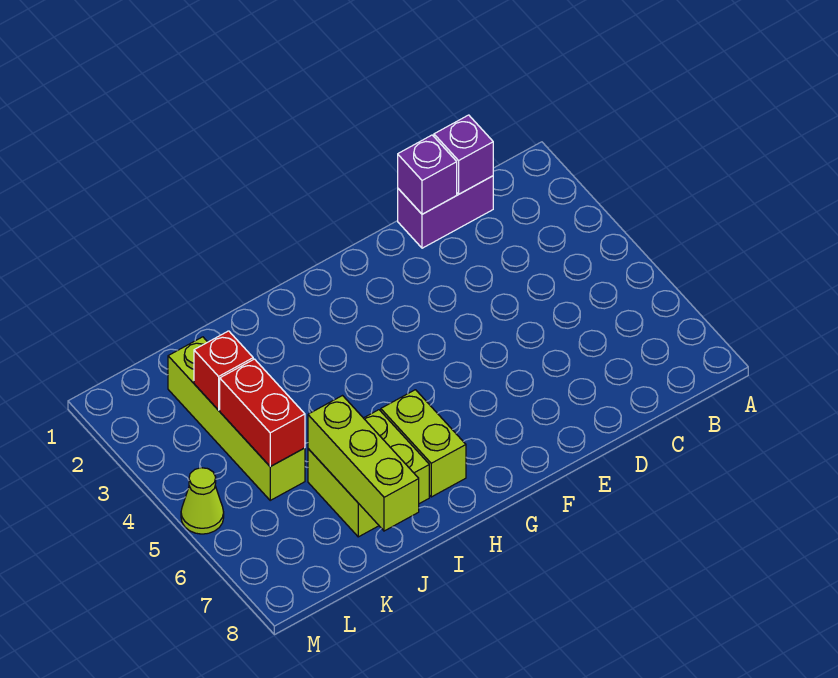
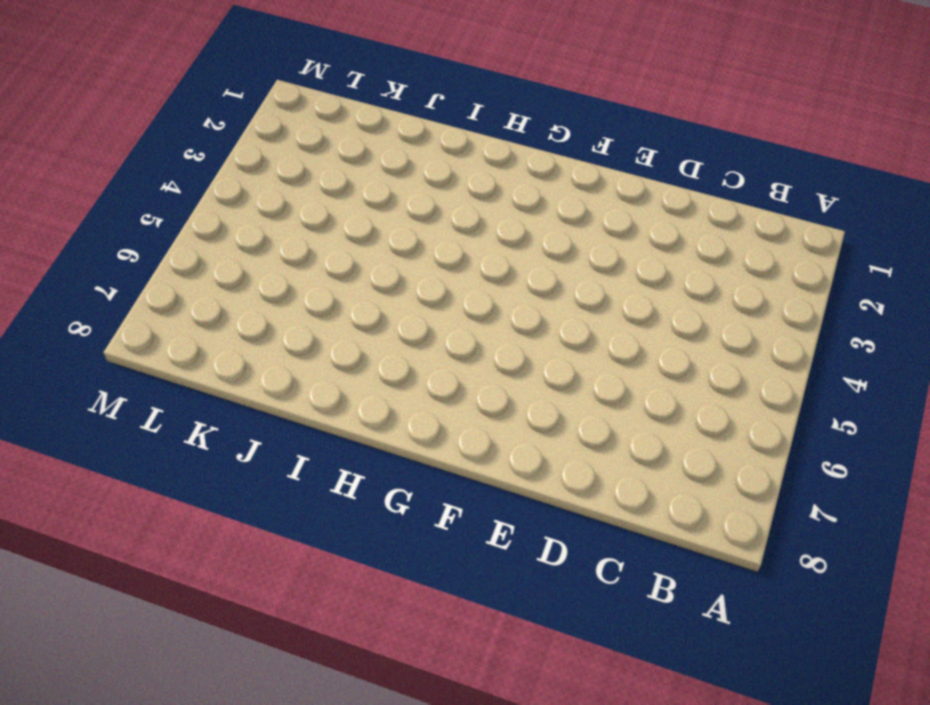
none -> purple 1x2 brick [398,176,493,248]
none -> lime 1x2 brick [381,390,466,497]

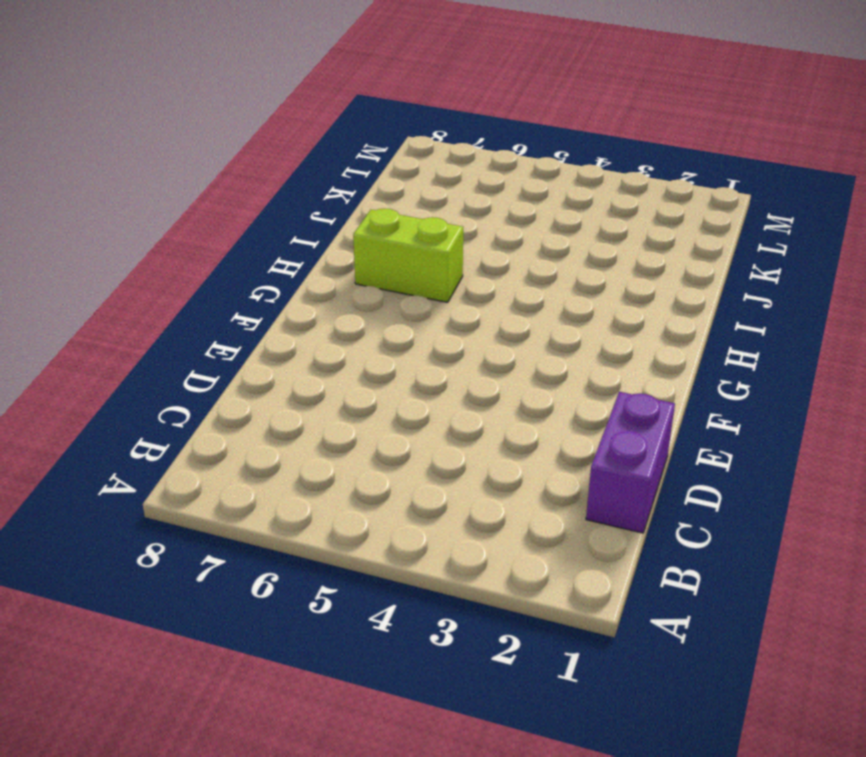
none -> lime 2x2 brick [308,410,429,537]
none -> lime 1x4 brick [168,337,305,500]

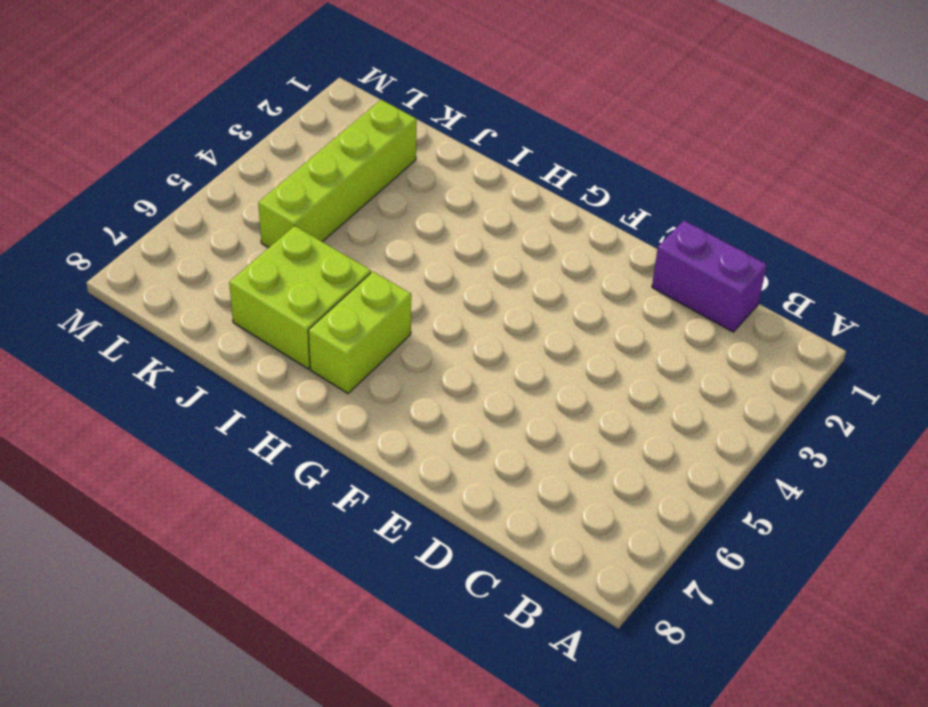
none -> lime 1x1 cone [181,468,224,534]
none -> purple 1x1 brick [434,115,493,194]

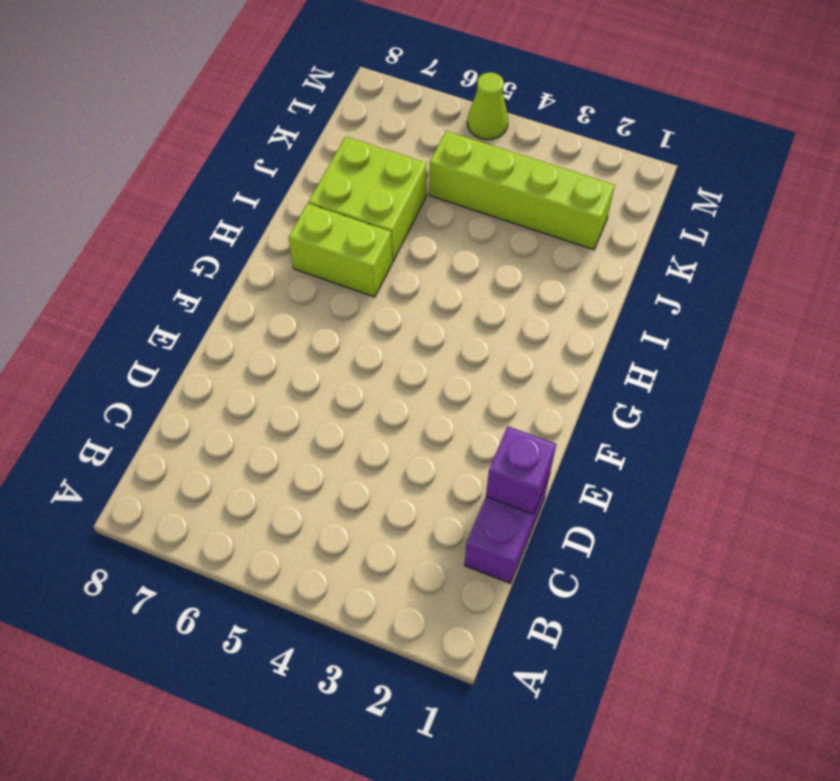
none -> purple 1x1 brick [434,115,493,194]
none -> lime 1x3 brick [308,396,419,531]

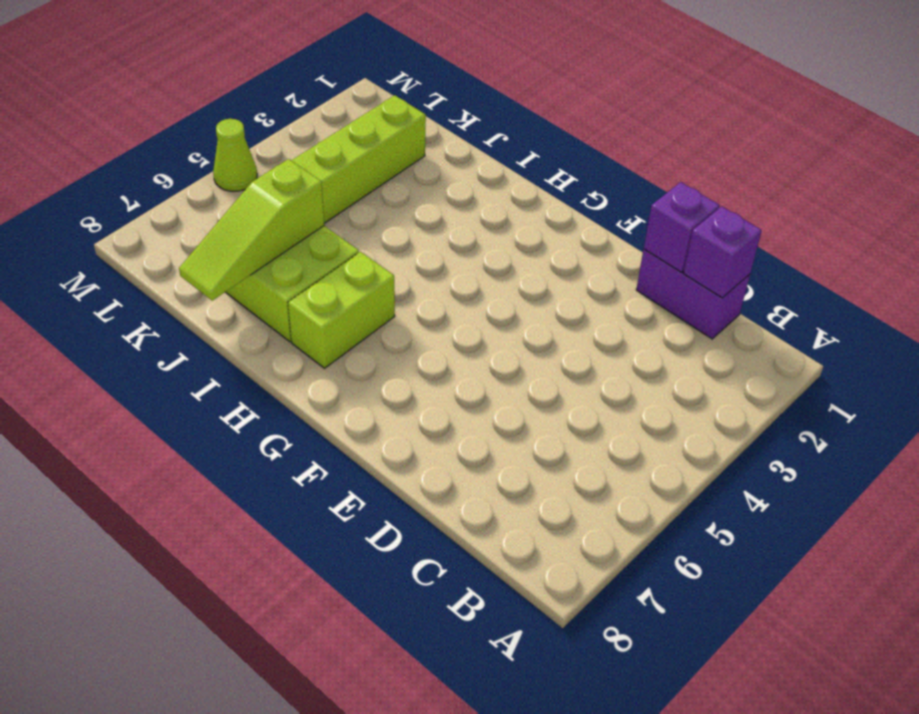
lime 1x3 slope [179,159,324,301] -> lime 1x3 brick [308,396,419,531]
none -> red 1x1 brick [194,331,253,410]
none -> red 1x2 brick [220,359,305,466]

